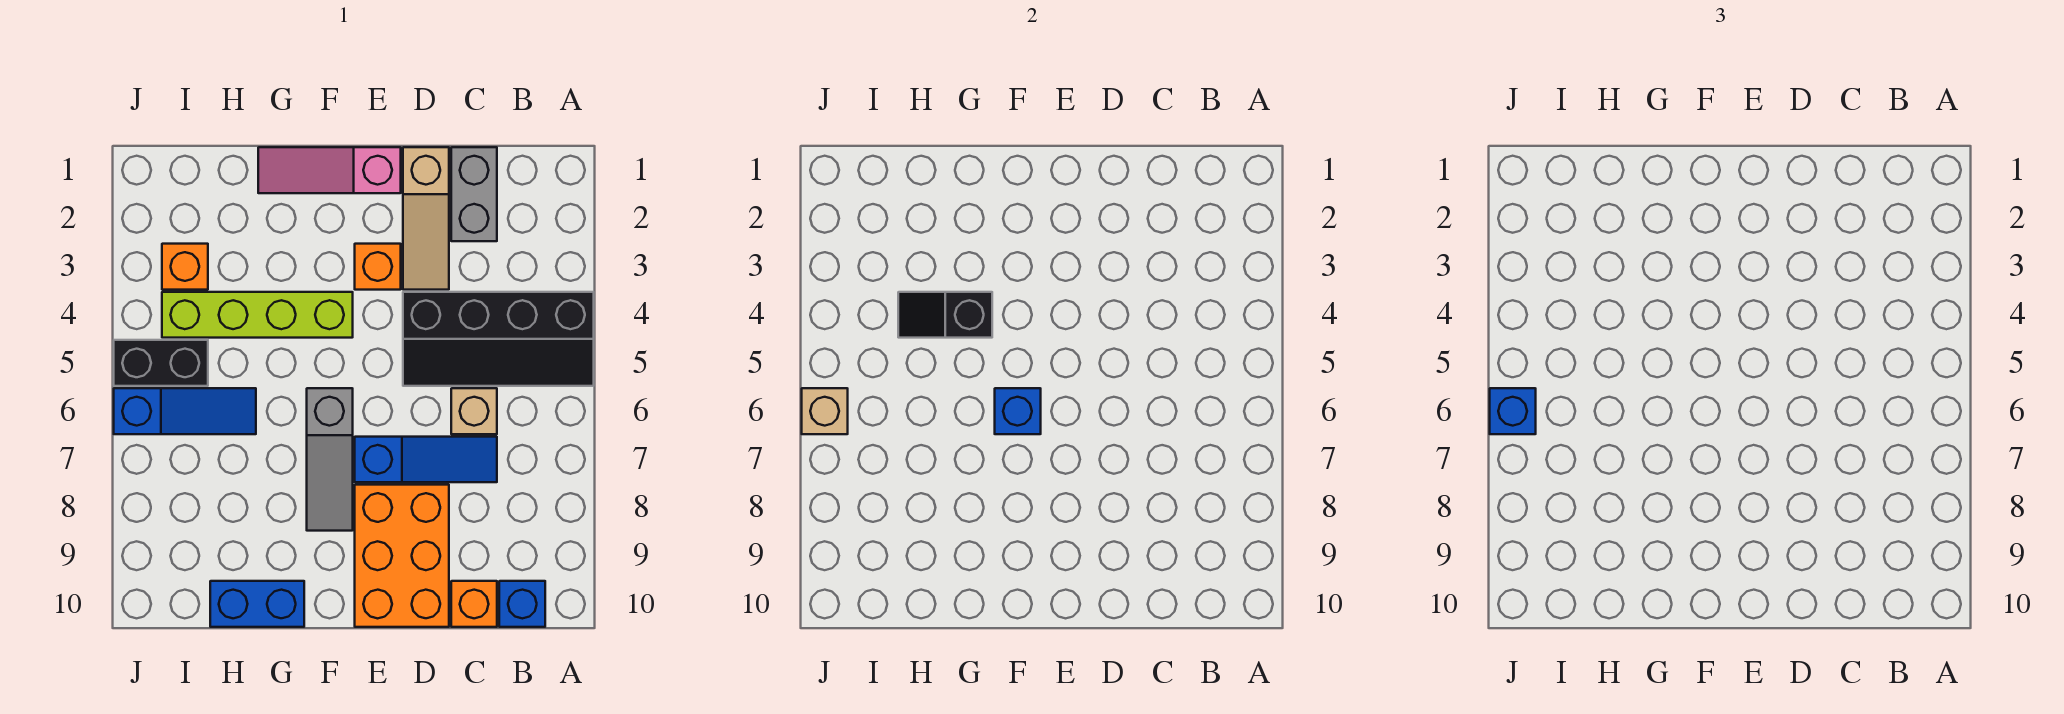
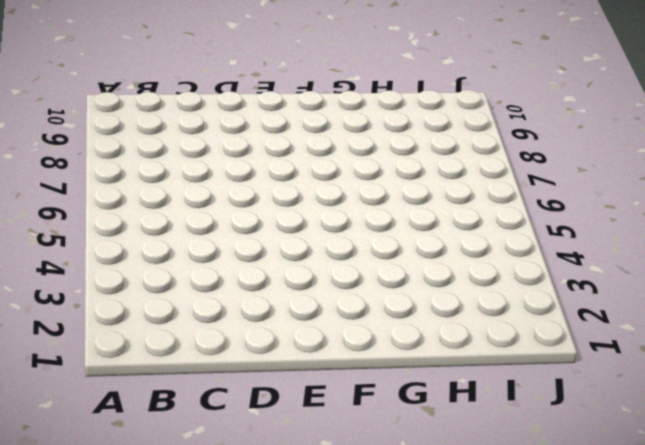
none -> black 2x4 slope [403,292,594,386]
none -> blue 1x1 brick [499,581,545,627]
none -> grey 1x2 brick [451,147,497,241]

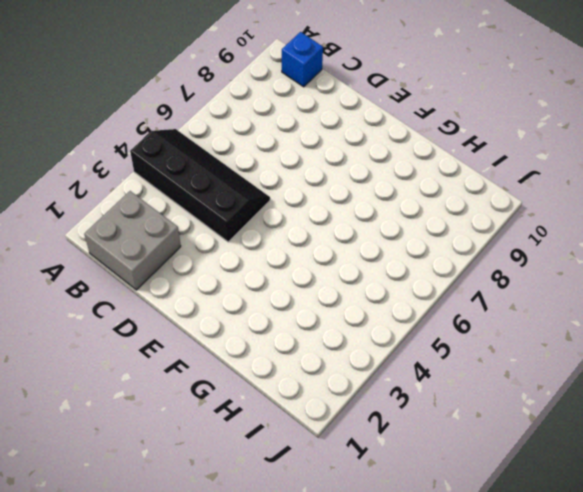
grey 2x2 brick [84,191,181,290] -> grey 1x2 brick [451,147,497,241]
none -> tan 1x1 brick [451,388,497,434]
none -> blue 1x3 slope [355,437,497,482]
none -> orange 1x1 brick [451,581,497,627]

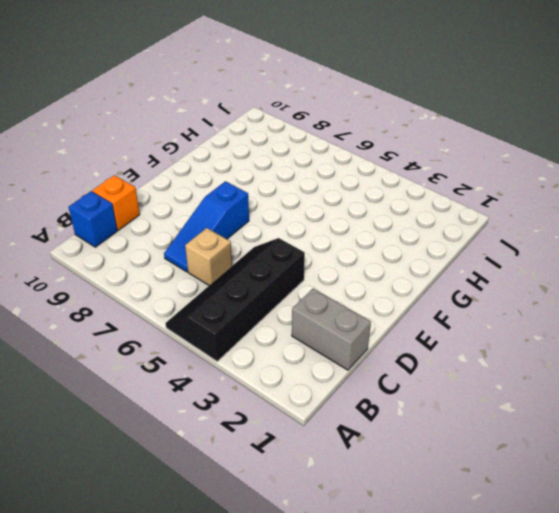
none -> tan 1x3 slope [403,147,449,290]
none -> orange 2x3 brick [355,485,449,627]
none -> pink 1x3 slope [258,147,401,193]

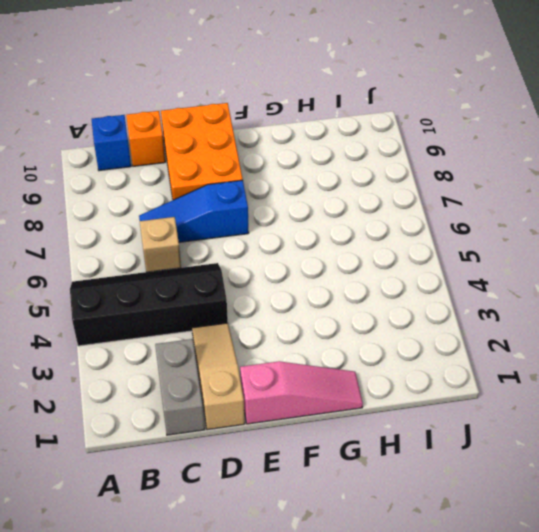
none -> orange 1x1 brick [355,244,401,290]
none -> lime 1x4 brick [162,292,353,338]
none -> grey 1x3 slope [307,388,353,531]

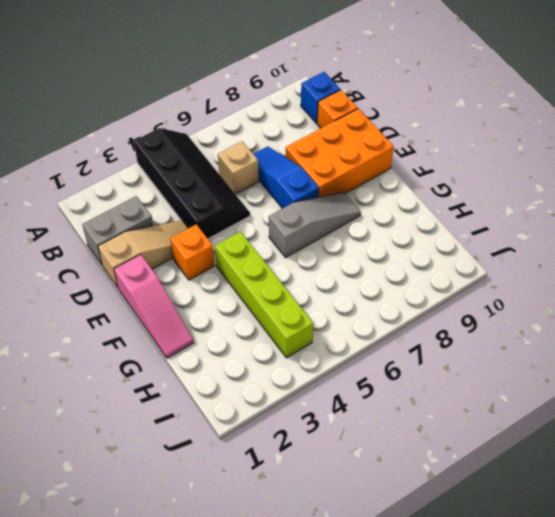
none -> blue 1x2 brick [210,581,304,627]
none -> blue 1x3 slope [114,388,256,434]
none -> orange 1x1 brick [162,244,208,290]

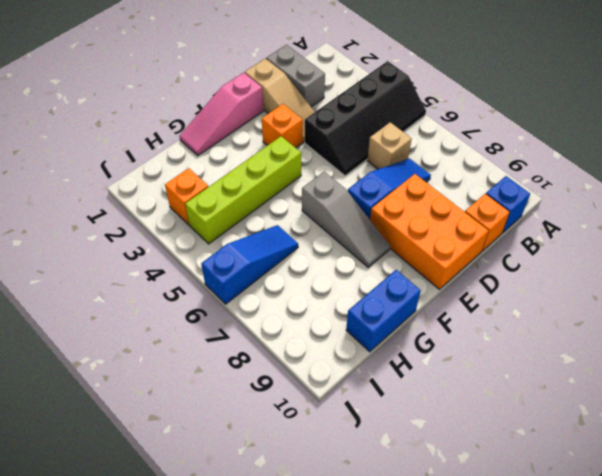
none -> black 1x2 brick [114,340,208,386]
none -> blue 1x1 brick [995,388,1041,434]
none -> black 1x2 slope [898,292,992,338]

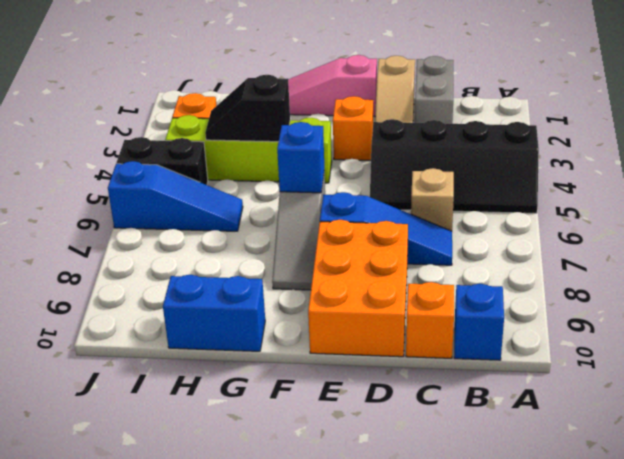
none -> tan 1x1 brick [802,388,848,434]
none -> blue 1x1 brick [1490,388,1536,434]

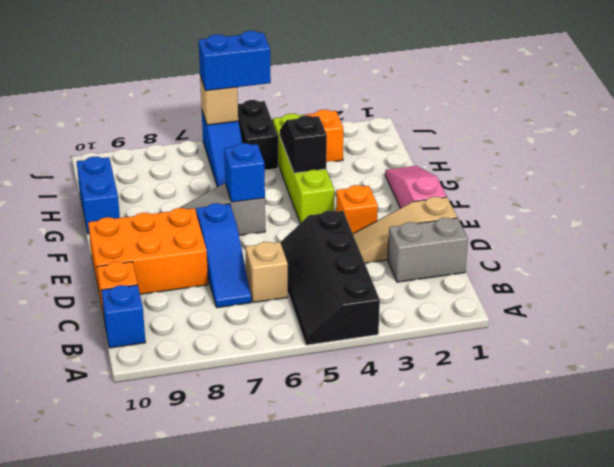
blue 1x2 brick [199,31,271,91] -> blue 1x1 brick [1490,388,1536,434]

